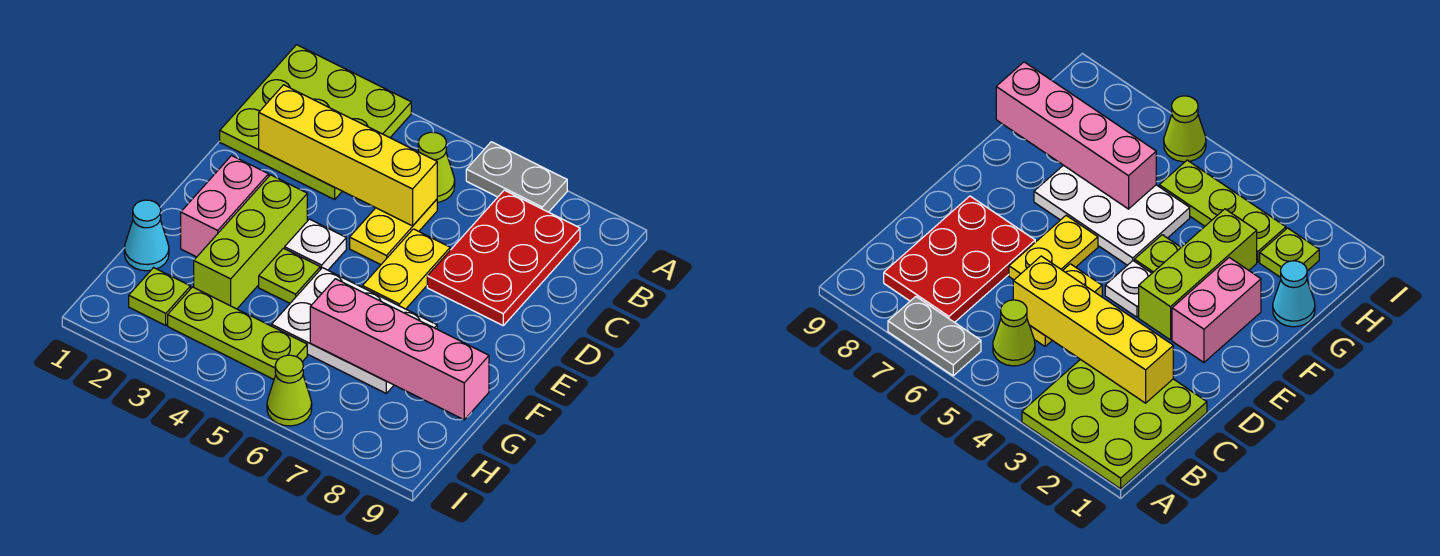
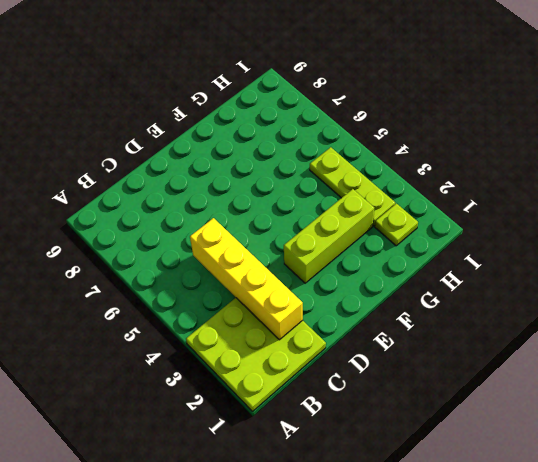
none -> grey 1x2 plate [466,142,567,212]
none -> lime 1x1 cone [418,132,455,202]
none -> red 2x3 plate [427,190,580,325]

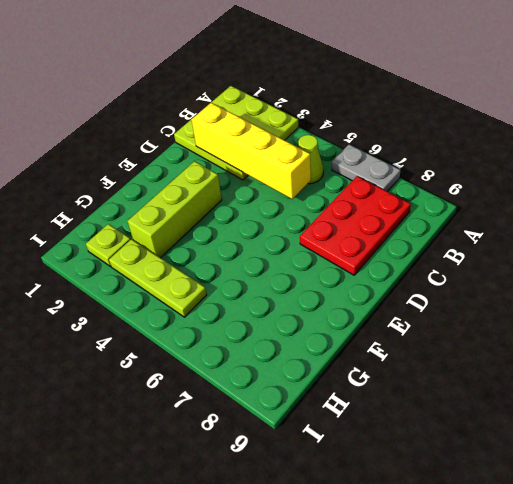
none -> yellow 1x2 plate [350,199,437,265]
none -> yellow 1x2 plate [362,229,450,309]
none -> pink 1x2 brick [181,156,269,257]

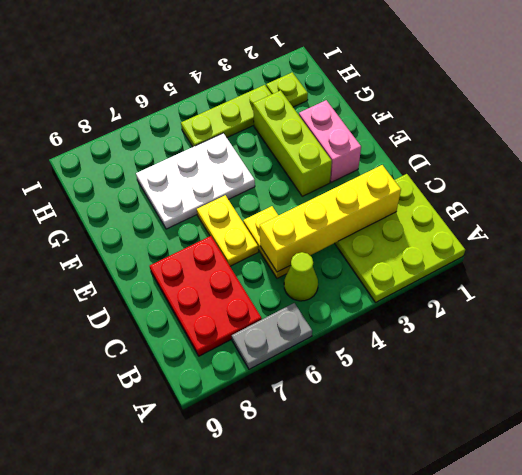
none -> white 1x1 plate [285,219,346,270]
none -> lime 1x1 plate [259,248,320,303]
none -> cyan 1x1 cone [124,200,169,271]

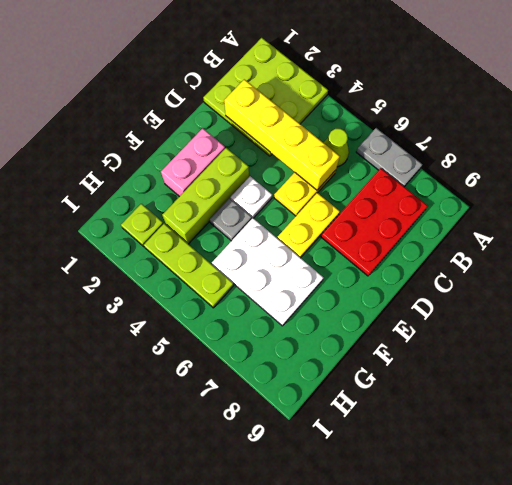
grey 1x1 plate [210,198,252,241] -> lime 1x1 plate [259,248,320,303]
none -> cyan 1x1 cone [124,200,169,271]
none -> lime 1x1 cone [267,355,312,426]
none -> pink 1x4 brick [310,279,489,420]

